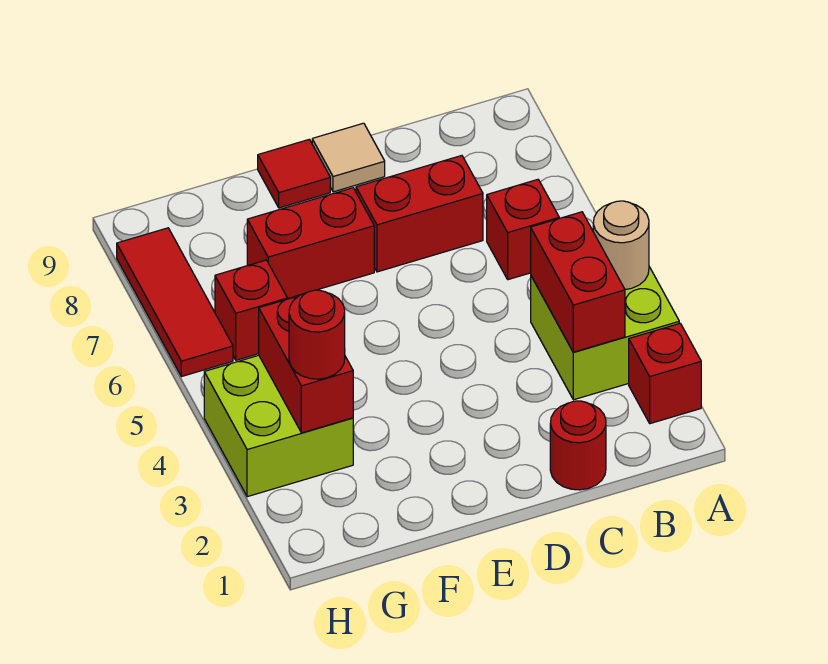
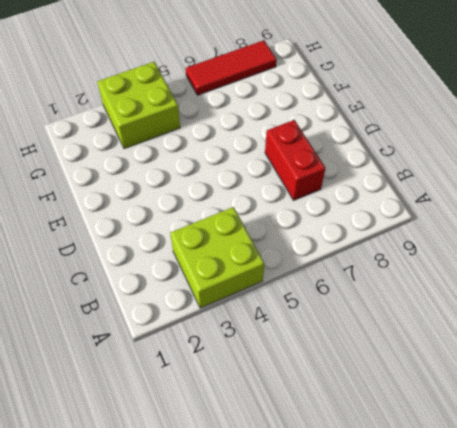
none -> red 1x1 brick [629,323,701,424]
none -> red 1x1 brick [487,180,559,280]
none -> red 1x1 round brick [550,401,606,490]

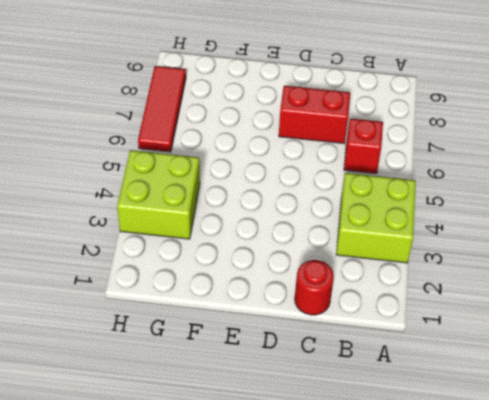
none -> red 1x1 brick [629,323,701,424]
none -> tan 1x1 tile [312,123,385,192]
none -> red 1x2 brick [247,188,374,299]

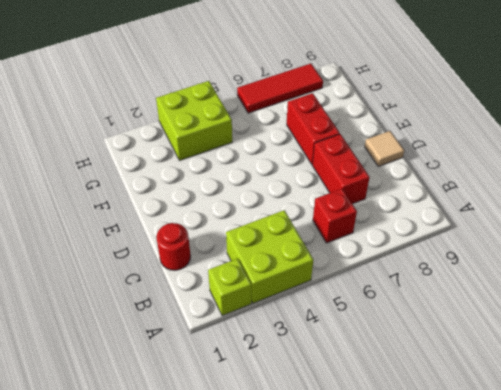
lime 1x1 brick [208,259,251,316] -> red 1x1 brick [629,323,701,424]
none -> red 1x1 tile [258,139,330,208]
none -> red 1x1 brick [215,260,287,360]
none -> tan 1x1 round brick [593,201,649,290]

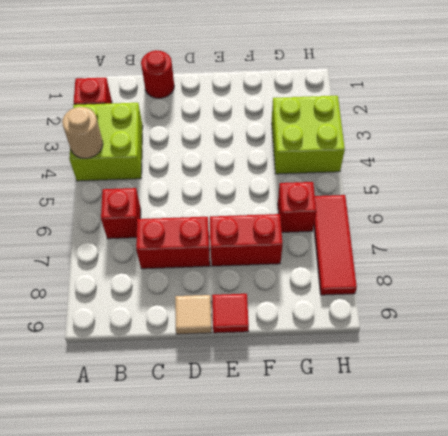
none -> red 1x2 brick [531,212,625,352]
none -> red 1x2 brick [259,296,353,433]
none -> red 1x1 round brick [289,290,345,379]

